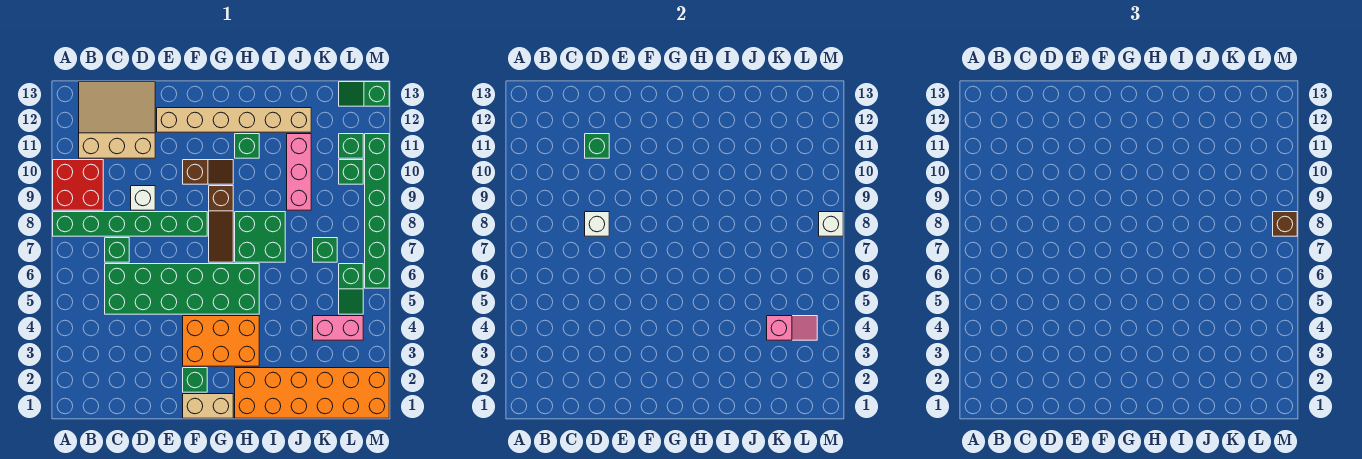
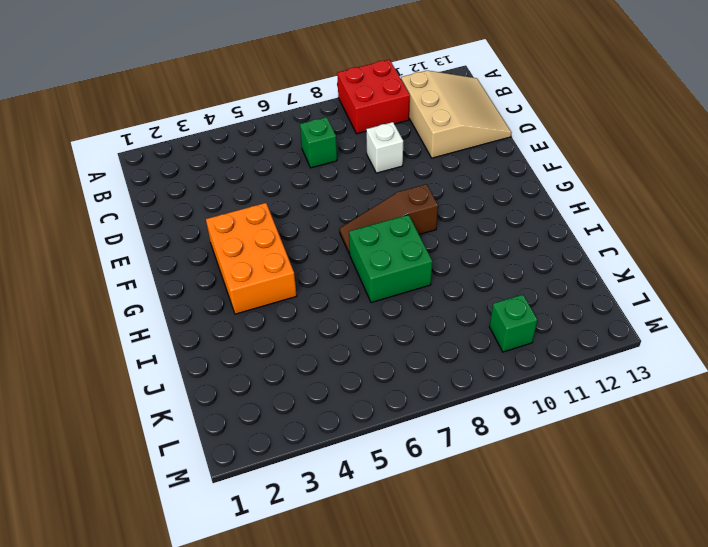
none -> green 1x6 brick [53,212,207,236]
none -> green 2x6 brick [105,264,259,314]
none -> tan 1x6 brick [157,108,311,132]

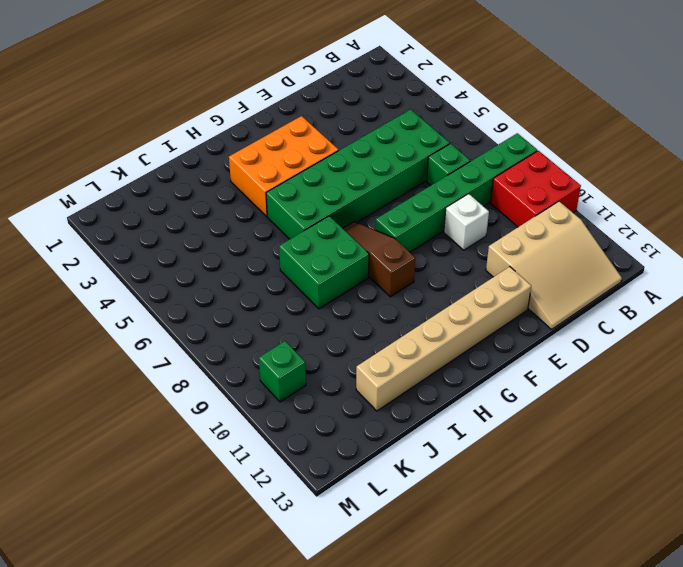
none -> tan 1x2 brick [183,394,233,418]
none -> green 1x1 brick [183,368,207,392]
none -> brown 1x2 slope [183,160,233,184]

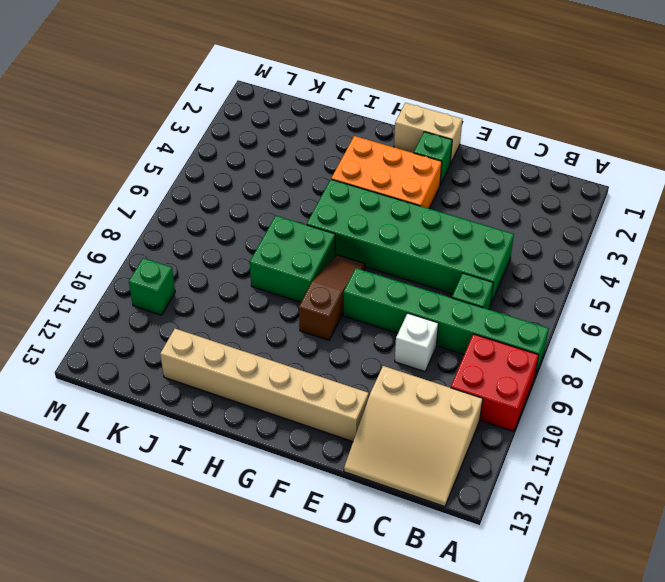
none -> brown 1x2 slope [183,160,233,184]
none -> orange 2x6 brick [235,368,389,418]
none -> green 1x1 brick [235,134,259,158]

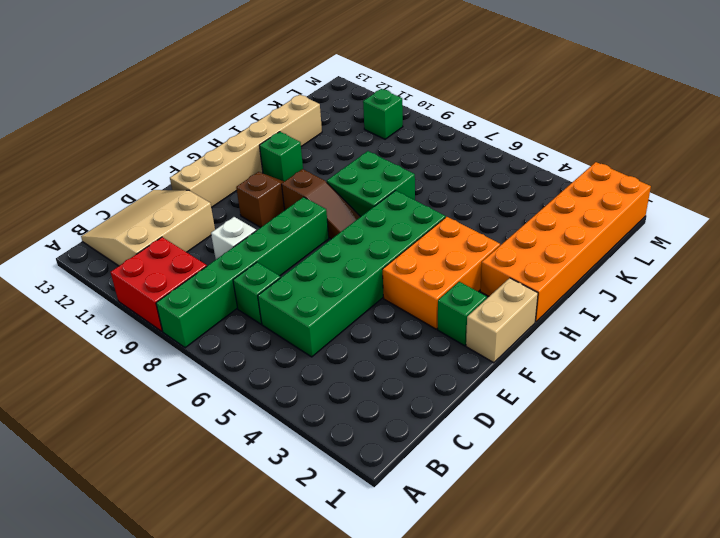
none -> pink 1x3 brick [287,134,311,210]
none -> pink 1x2 brick [313,316,363,340]
none -> green 1x1 brick [313,238,337,262]

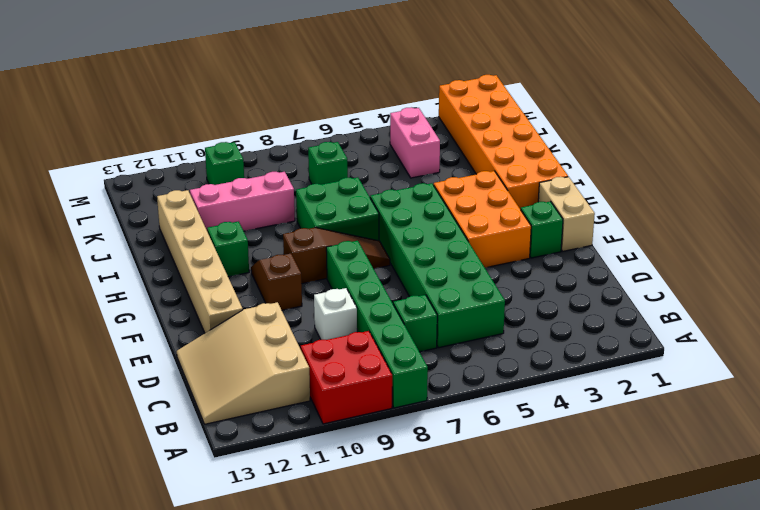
none -> green 1x2 slope [339,264,363,314]
none -> green 1x1 brick [339,134,363,158]
none -> green 1x2 slope [339,82,389,106]

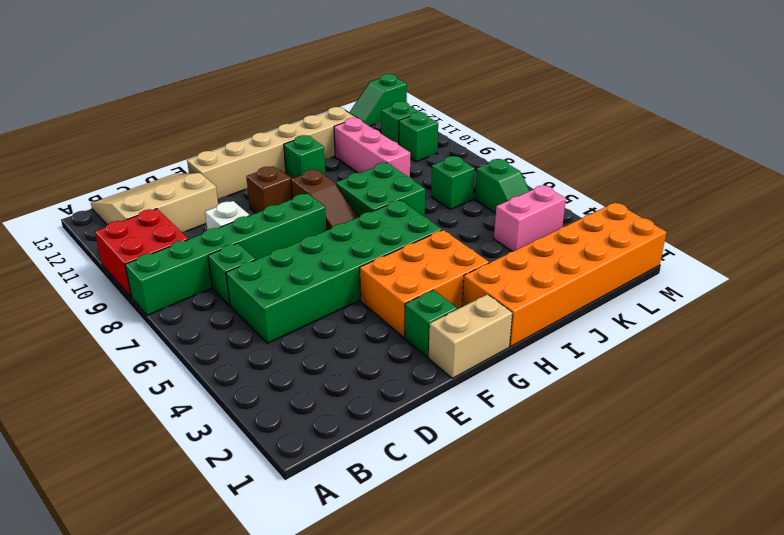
none -> green 1x6 brick [365,134,389,288]
none -> white 1x1 brick [585,212,609,236]
none -> green 1x1 brick [585,134,609,158]

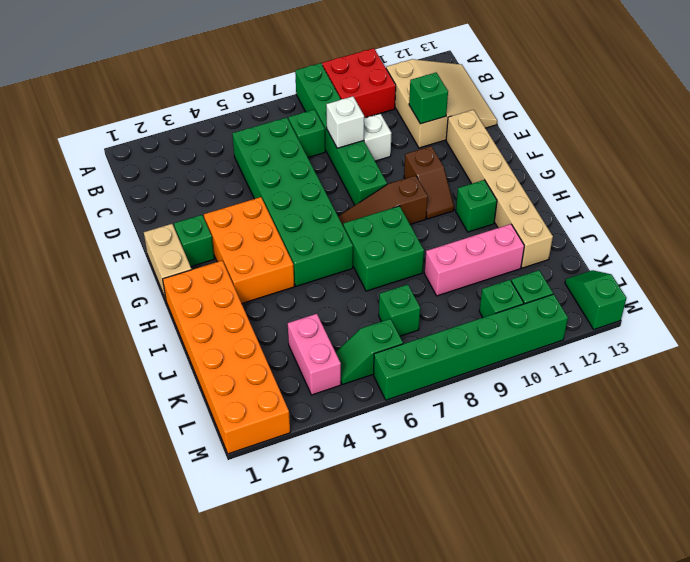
none -> pink 1x2 slope [767,316,817,340]
none -> white 1x1 brick [819,212,843,236]
none -> brown 1x1 brick [1273,212,1297,236]

